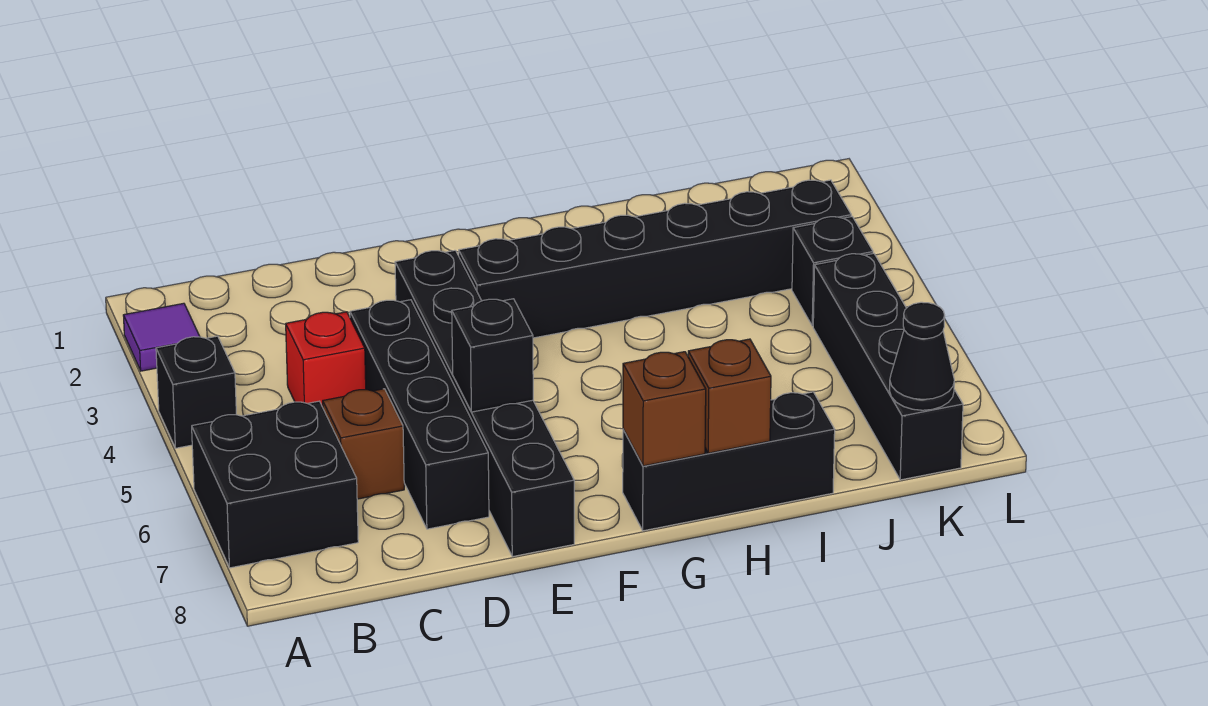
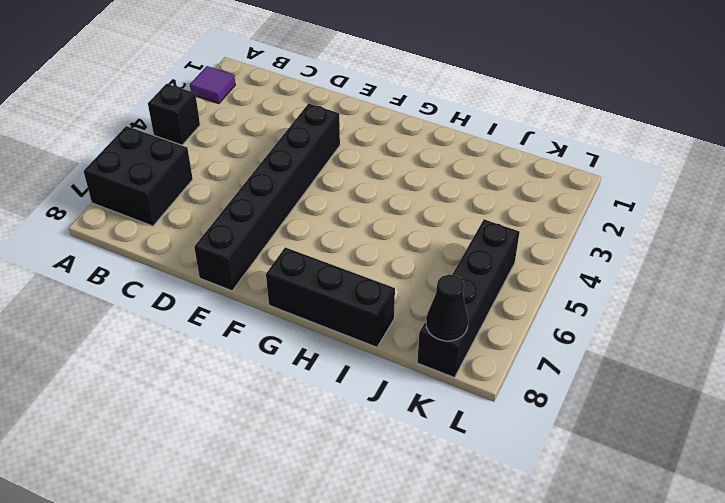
none -> red 1x1 brick [286,312,366,407]
none -> brown 1x1 brick [323,389,404,499]
none -> black 1x4 brick [350,300,489,529]

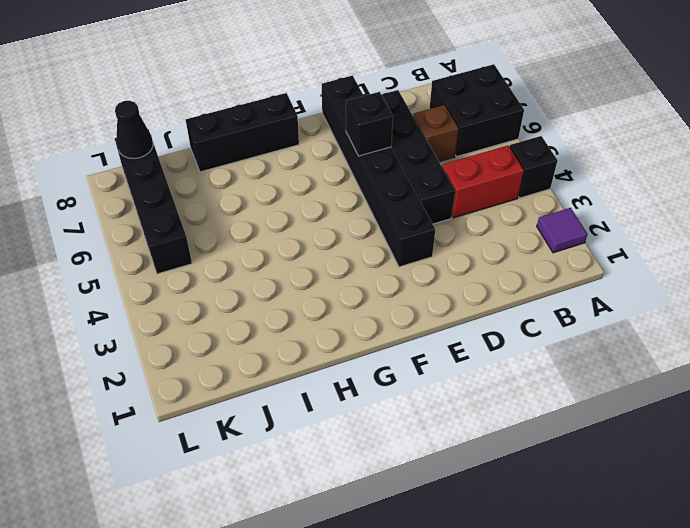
red 1x2 brick [442,146,524,218] -> red 1x1 brick [286,312,366,407]
none -> black 1x6 brick [459,180,851,338]
none -> black 1x1 brick [792,217,873,326]
none -> brown 1x1 brick [623,352,706,466]

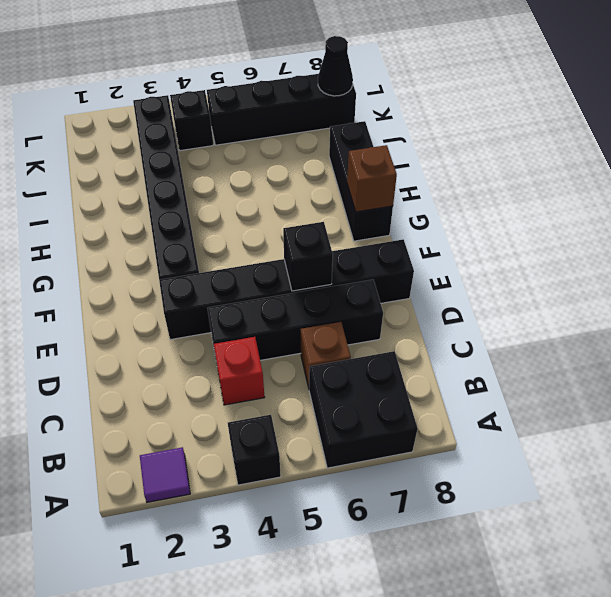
none -> brown 1x1 brick [688,339,771,453]

